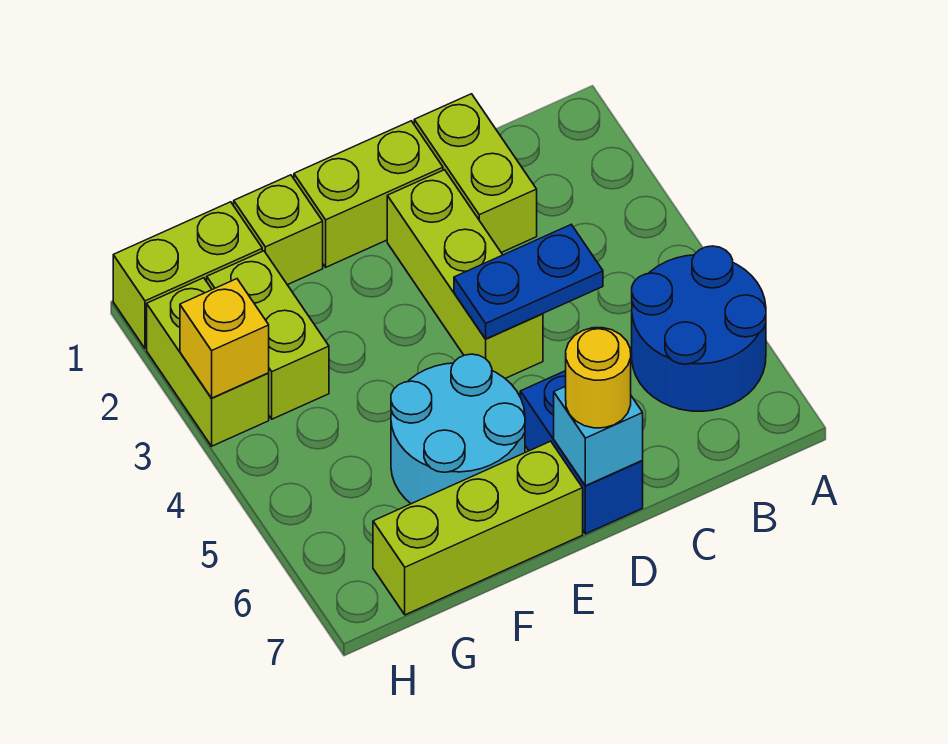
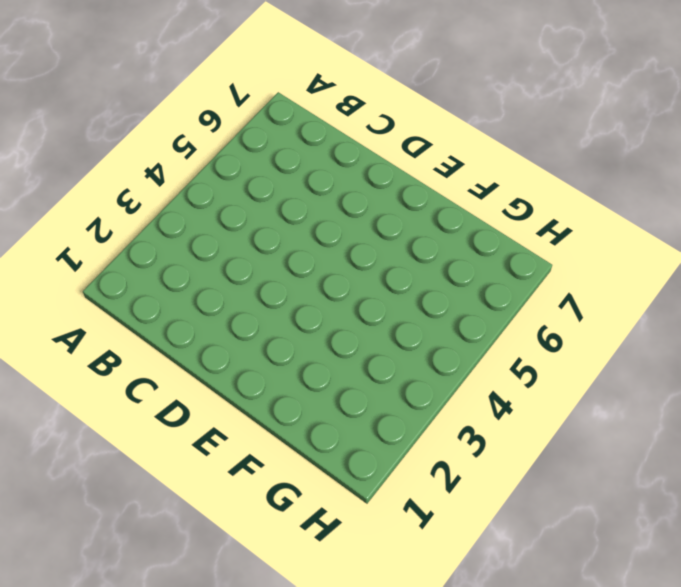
none -> blue 2x2 round brick [632,246,766,411]
none -> lime 1x2 brick [414,94,537,253]
none -> lime 1x2 brick [294,121,443,267]

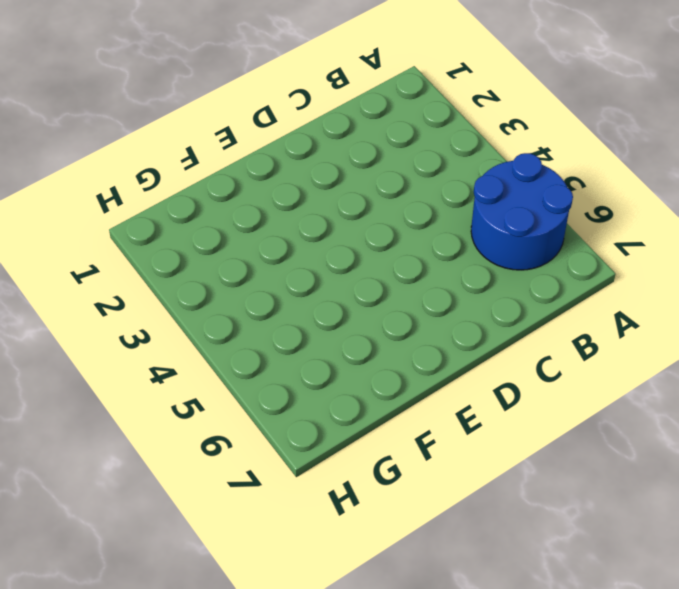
none -> lime 1x2 brick [414,94,537,253]
none -> lime 1x2 brick [294,121,443,267]
none -> lime 1x3 brick [387,170,543,378]

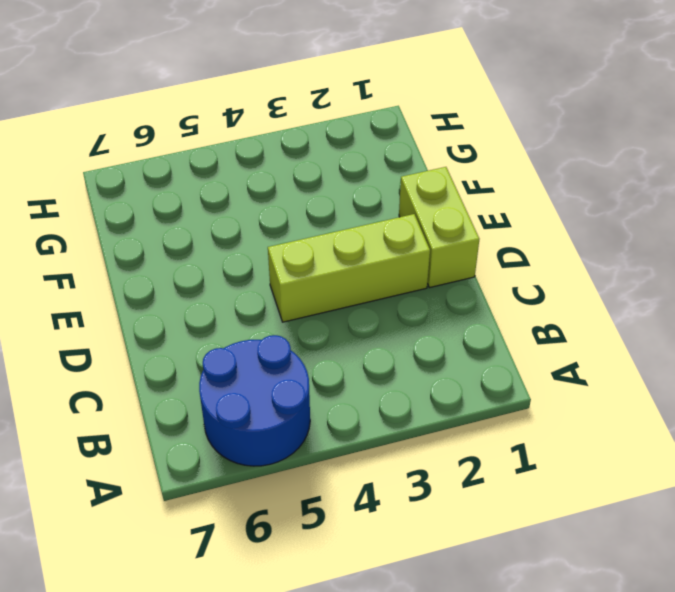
none -> lime 1x2 brick [414,94,537,253]
none -> blue 1x2 brick [520,371,643,534]
none -> cyan 2x2 round brick [391,354,525,504]

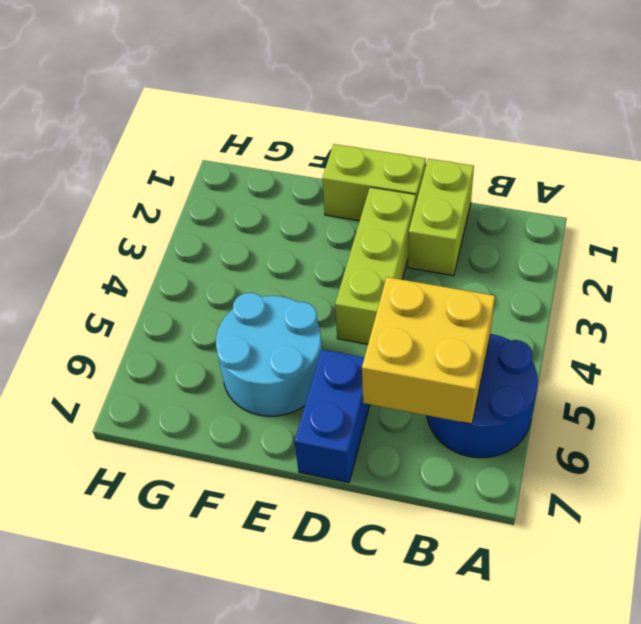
yellow 2x2 brick [362,277,495,424] -> none
none -> lime 1x3 brick [373,441,583,615]
none -> lime 1x1 brick [234,175,323,285]
none -> lime 1x2 brick [113,202,262,348]

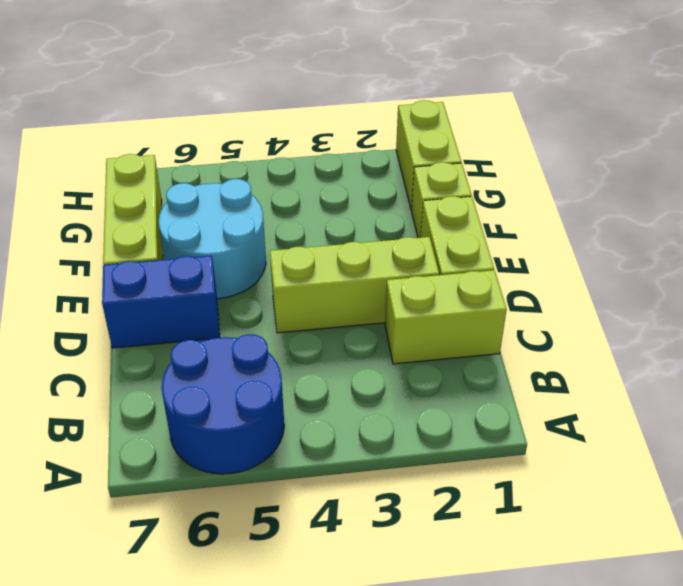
none -> lime 1x2 brick [207,251,329,419]
none -> lime 1x2 brick [147,278,269,446]
none -> blue 1x2 plate [454,225,603,339]

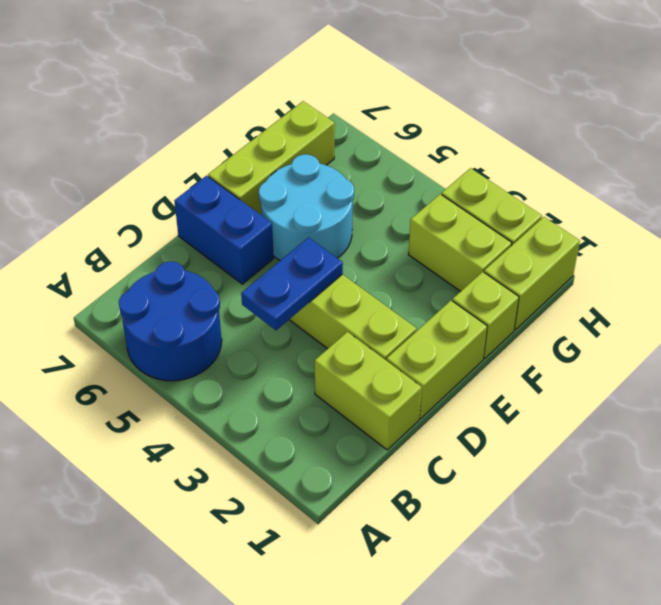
none -> cyan 1x1 brick [554,386,643,486]
none -> yellow 1x1 brick [180,279,269,398]
none -> yellow 1x1 round brick [566,328,631,428]

